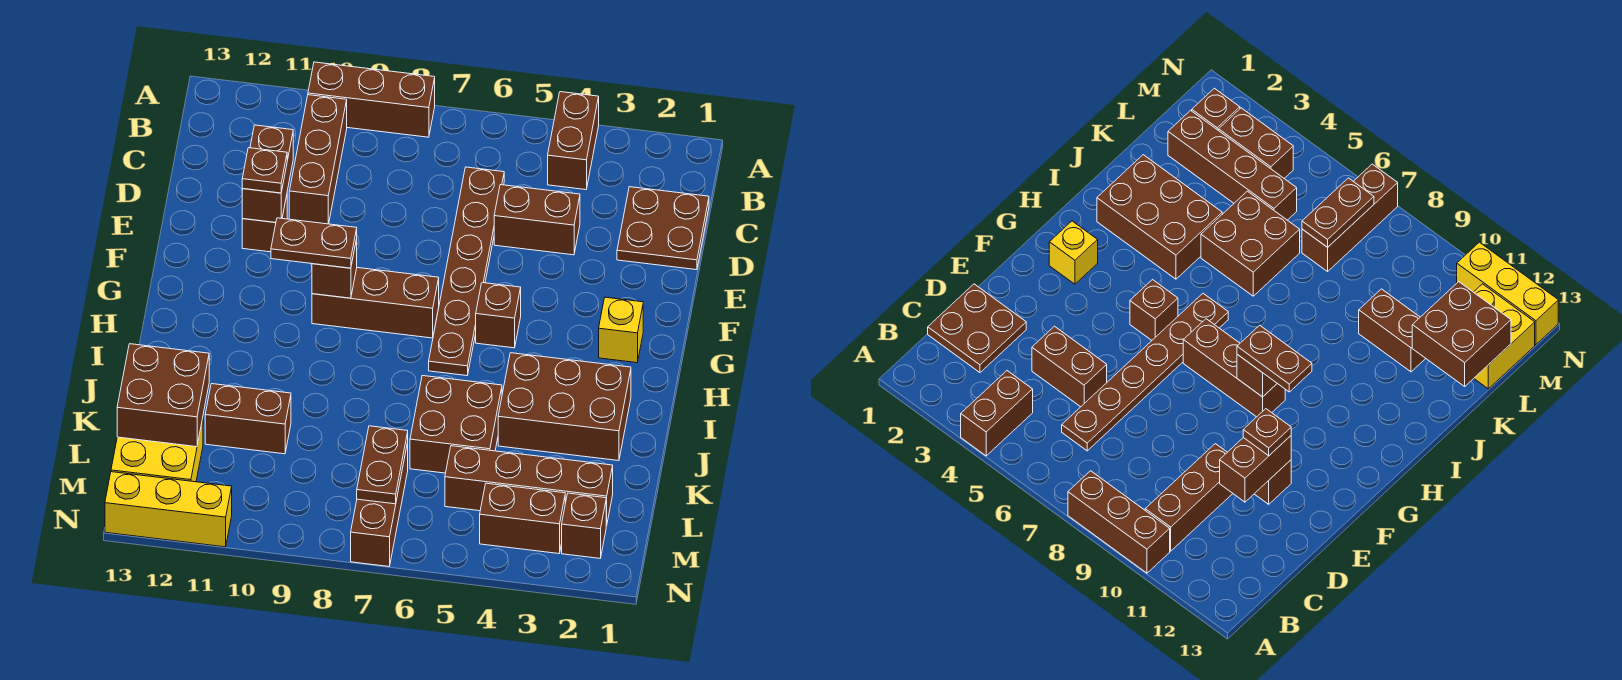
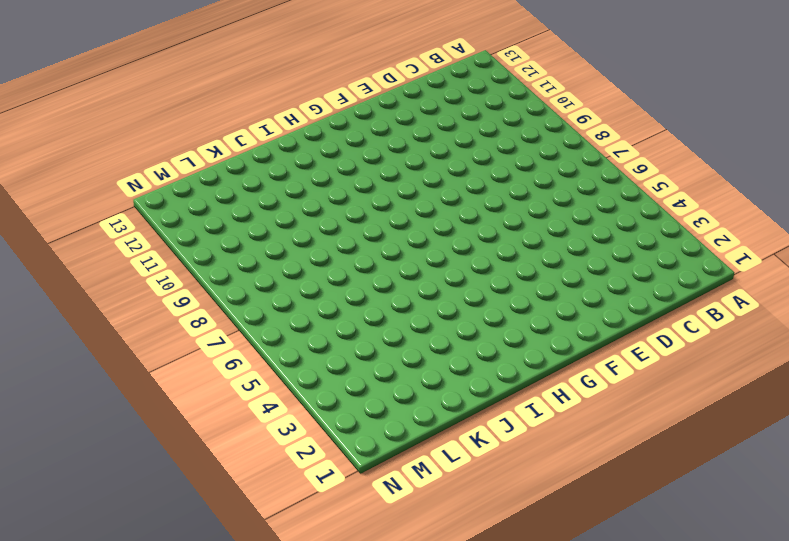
none -> brown 1x2 brick [548,92,599,190]
none -> brown 1x3 brick [308,62,435,137]
none -> brown 1x3 brick [289,95,347,224]

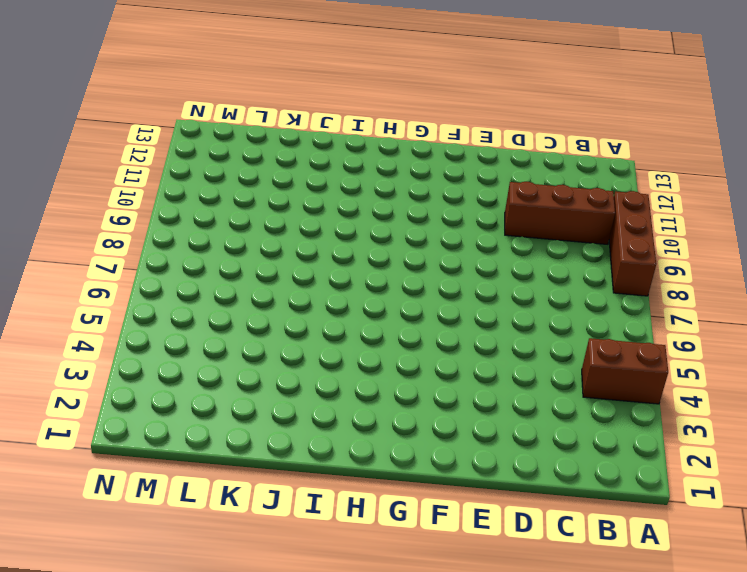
none -> brown 2x2 plate [617,187,709,270]
none -> brown 1x6 plate [429,167,504,376]
none -> brown 1x2 brick [494,185,580,255]

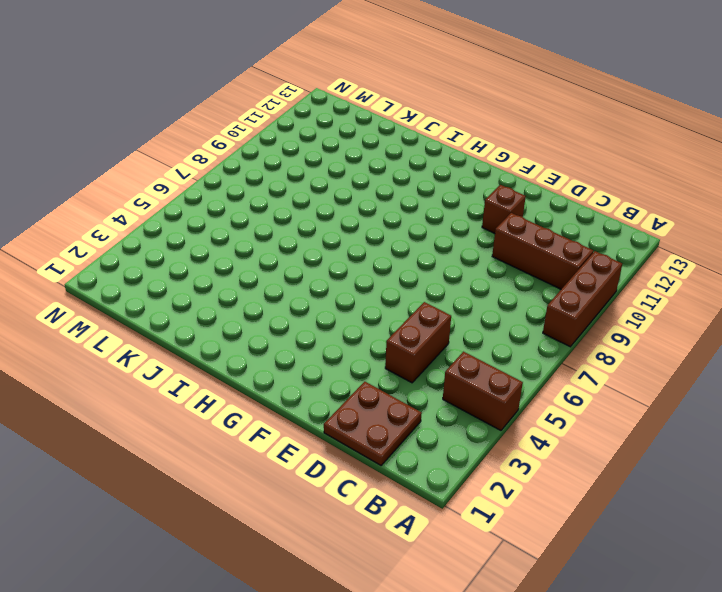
none -> brown 1x6 plate [429,167,504,376]
none -> yellow 1x1 brick [599,297,643,363]
none -> brown 1x1 brick [476,283,521,348]

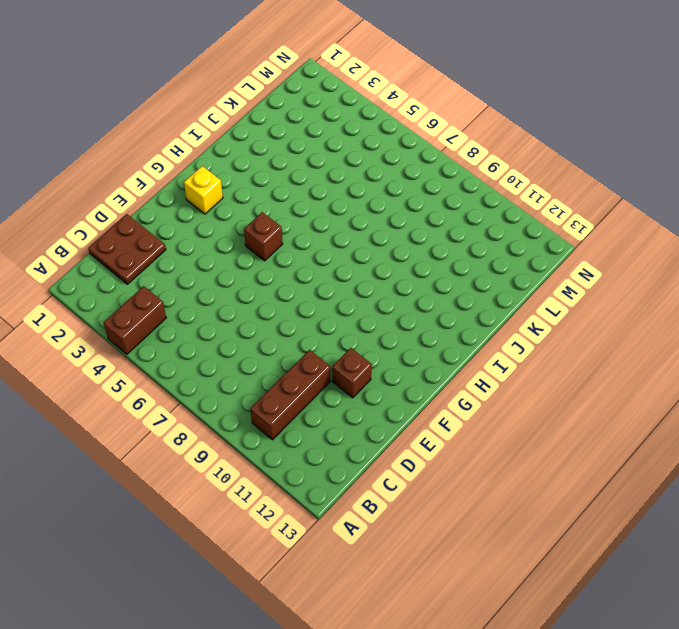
none -> brown 1x3 brick [308,62,435,137]
none -> brown 1x6 plate [429,167,504,376]
none -> brown 1x2 brick [494,185,580,255]

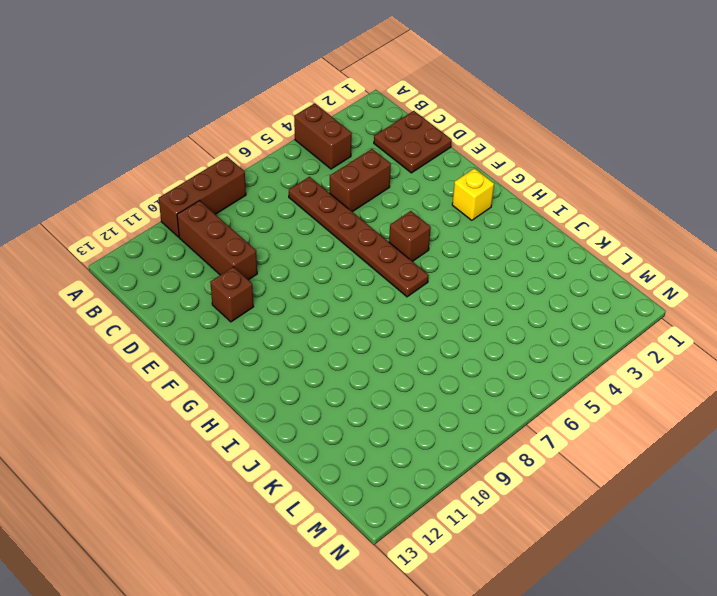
none -> brown 1x3 brick [312,268,439,338]
none -> brown 2x3 brick [498,353,631,461]
none -> brown 2x2 brick [410,376,502,473]

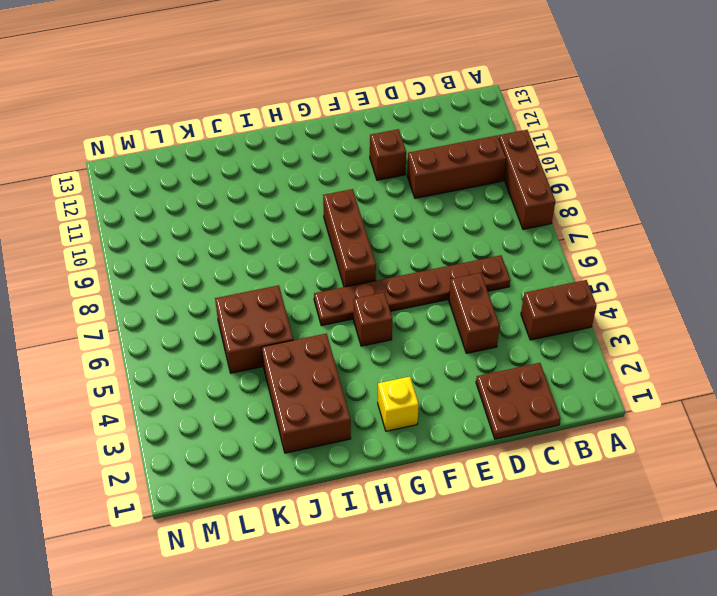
none -> brown 1x2 brick [205,384,291,454]
none -> brown 1x4 brick [445,446,613,526]
none -> brown 1x3 brick [351,443,408,566]

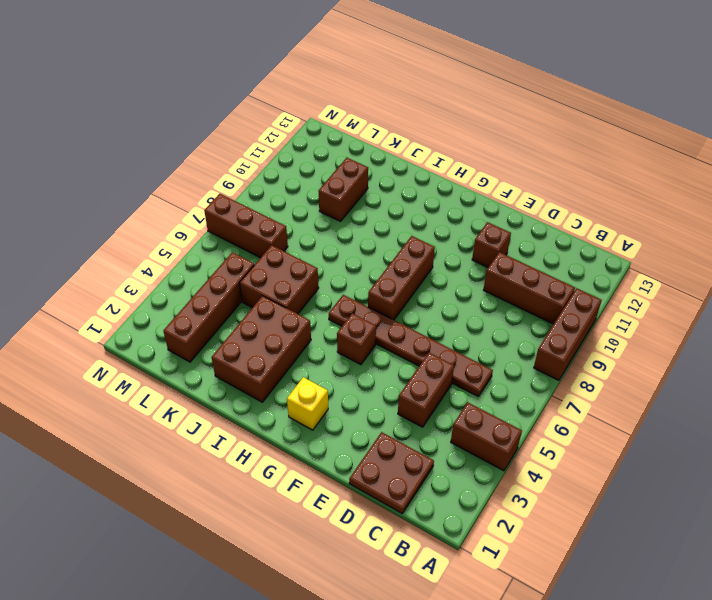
none -> yellow 2x2 brick [111,419,203,482]
none -> brown 1x1 brick [562,493,606,558]
none -> brown 1x2 brick [480,483,565,554]

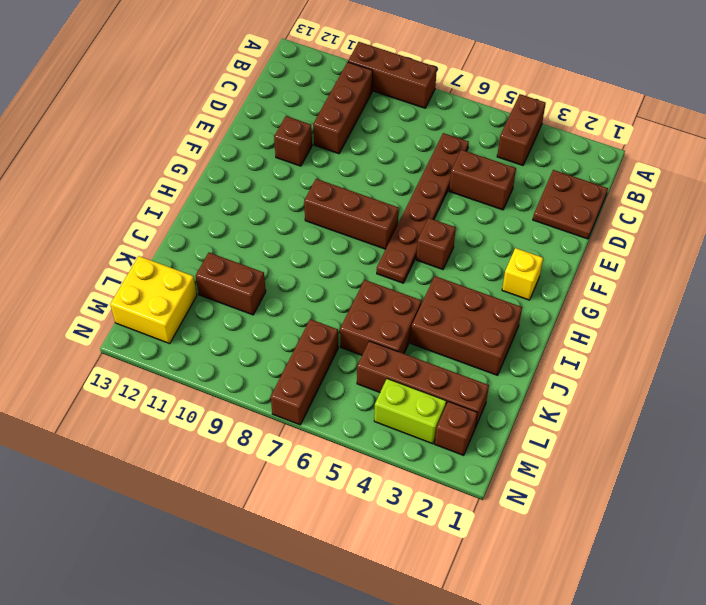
lime 1x2 brick [374,379,446,444] -> brown 1x2 brick [480,483,565,554]
none -> yellow 1x3 brick [105,472,232,547]
none -> brown 1x2 brick [242,125,293,222]
none -> brown 1x1 brick [312,239,357,298]

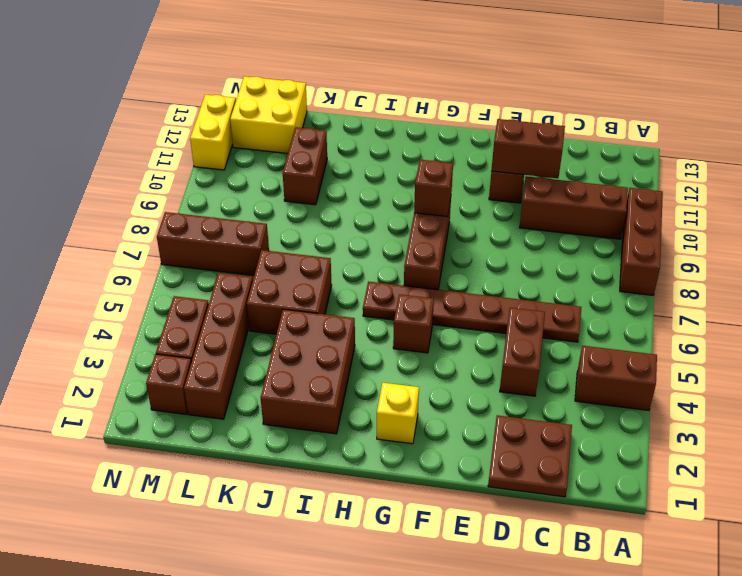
yellow 1x2 brick [190,95,236,170] -> yellow 1x3 brick [105,472,232,547]
none -> brown 2x2 brick [117,344,209,447]
none -> brown 1x2 plate [357,426,408,504]
none -> brown 1x1 plate [242,148,287,193]

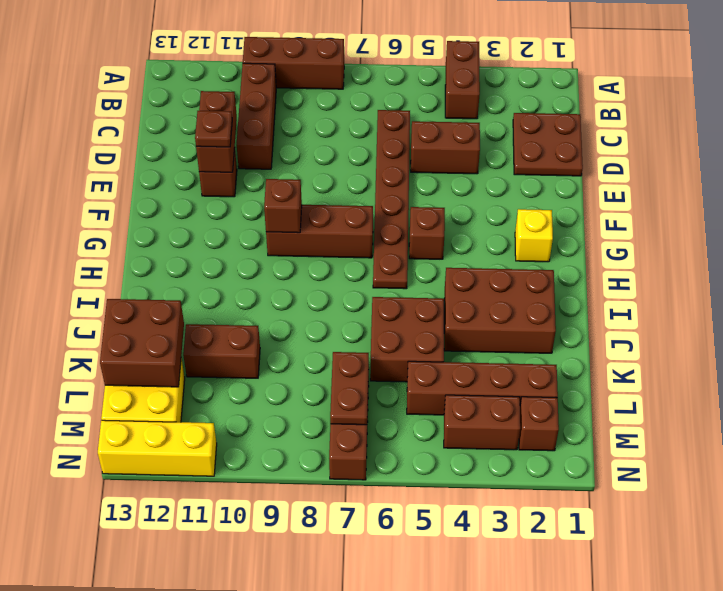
none -> brown 1x2 plate [271,218,357,268]

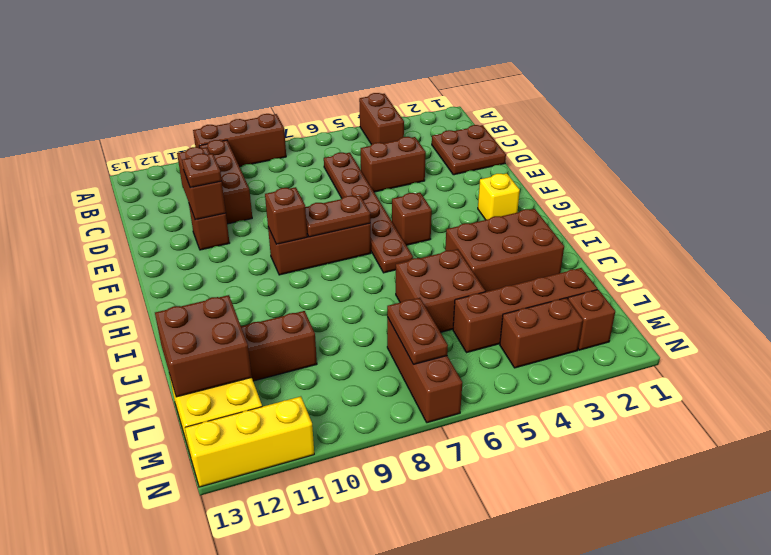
brown 1x2 plate [305,195,371,237] -> brown 1x2 plate moved to [271,218,357,268]

